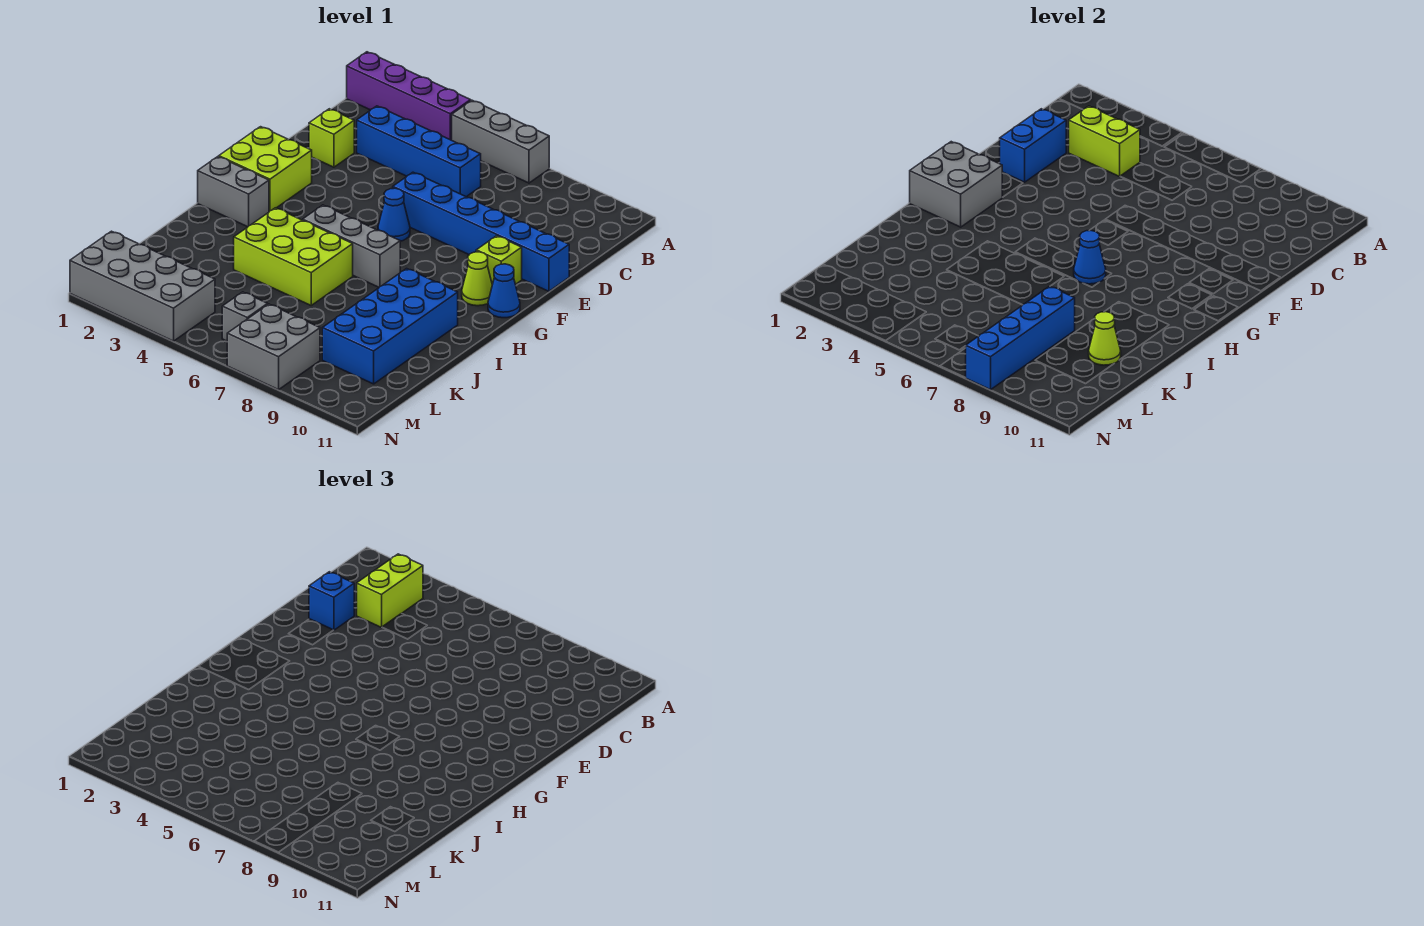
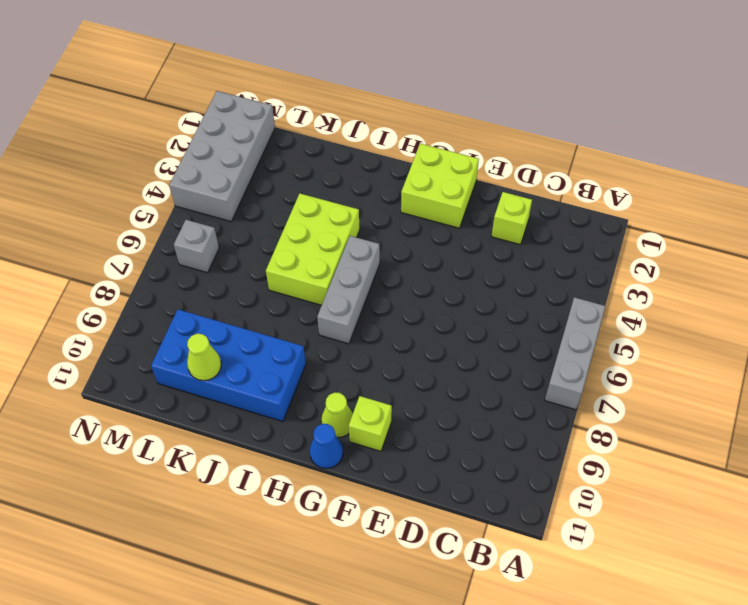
none -> purple 1x4 brick [347,52,471,140]
none -> blue 1x4 brick [357,106,481,197]
none -> blue 1x6 brick [393,172,569,291]

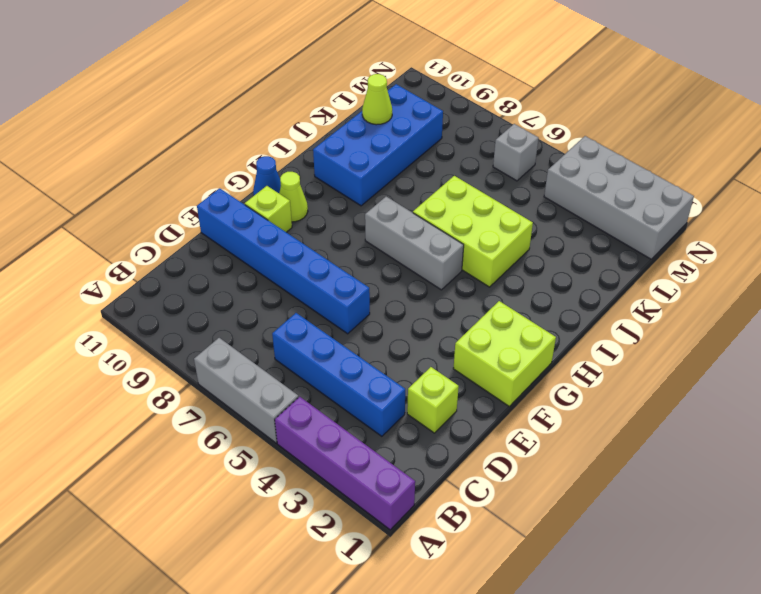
none -> blue 1x1 cone [378,188,410,241]
none -> grey 1x2 brick [198,157,269,227]
none -> grey 2x2 brick [227,304,320,390]

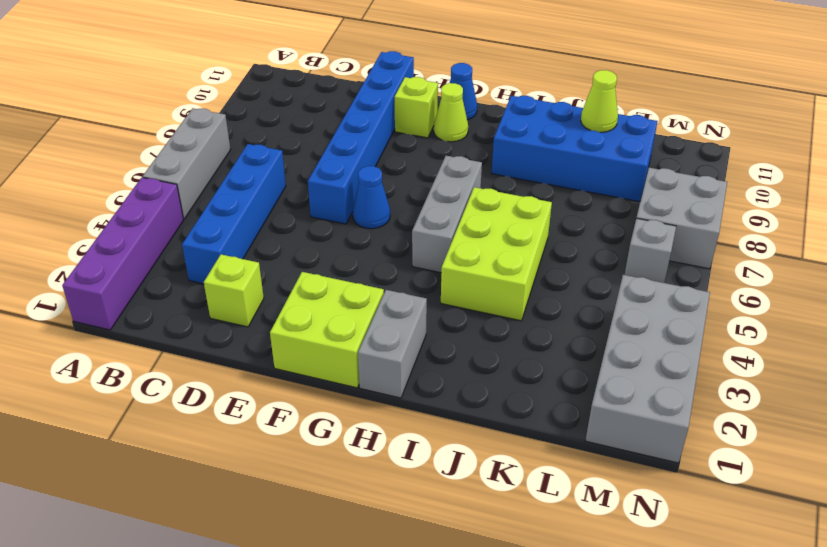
none -> lime 1x2 brick [1069,106,1140,176]
none -> blue 1x2 brick [1000,109,1066,182]
none -> grey 2x2 brick [910,142,1002,227]

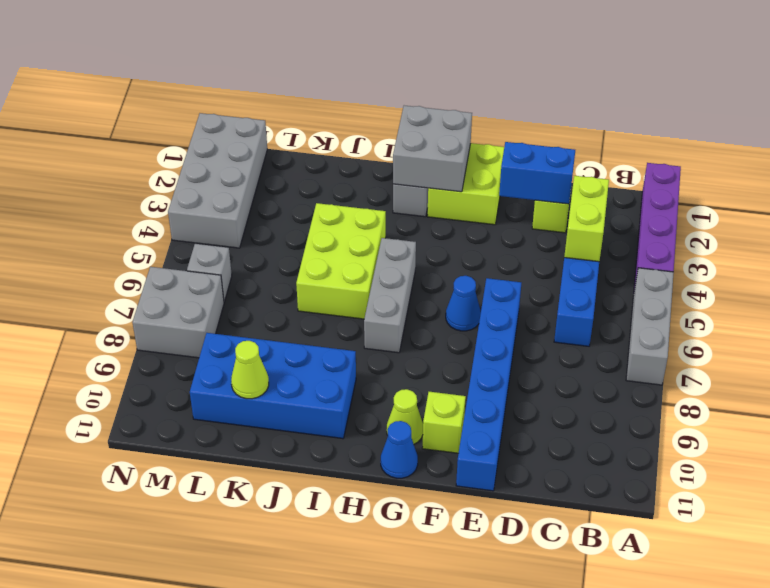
none -> blue 1x1 cone [1074,231,1106,284]
none -> blue 1x4 brick [966,286,1075,390]
none -> lime 1x2 brick [357,554,423,627]

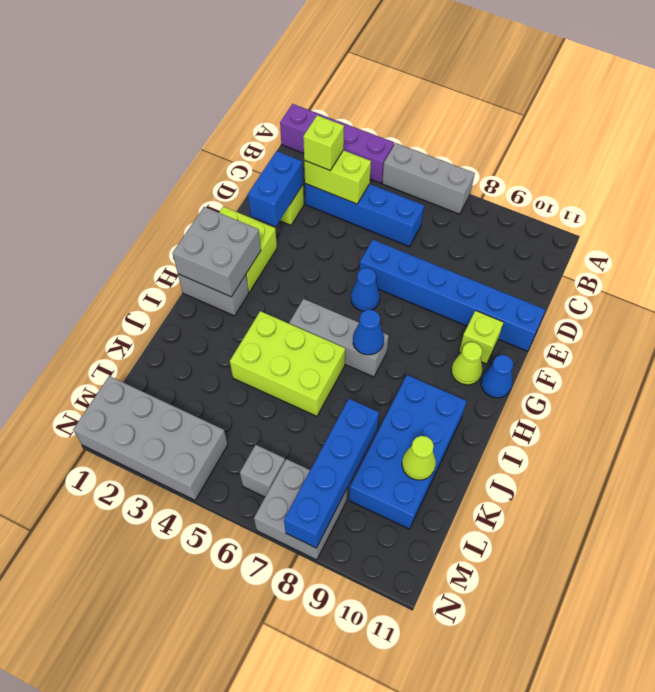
lime 1x1 brick [303,115,344,170] -> lime 1x2 brick [357,554,423,627]
none -> blue 1x1 brick [309,572,354,630]

